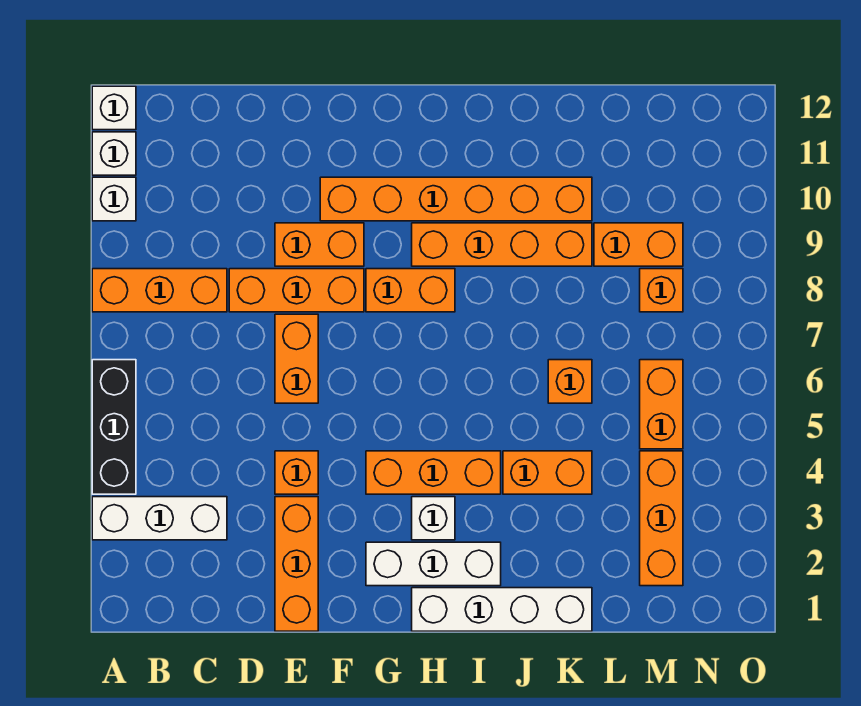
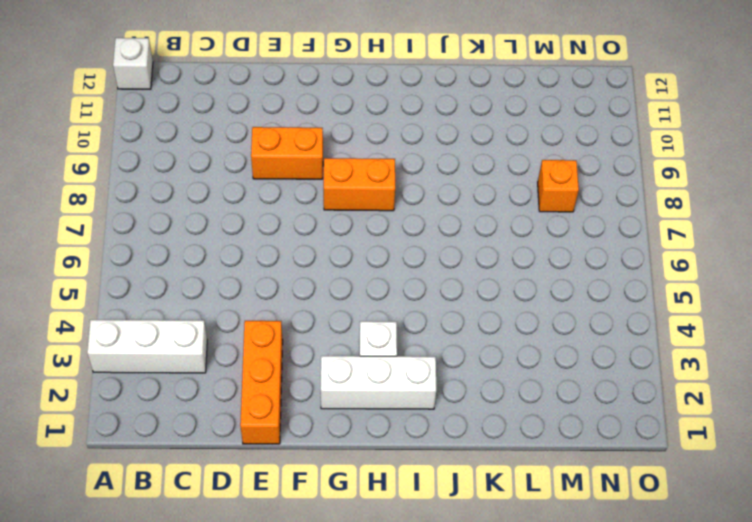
none -> black 1x3 brick [92,360,136,494]
none -> orange 1x3 brick [92,269,227,312]
none -> white 1x1 brick [92,177,136,221]

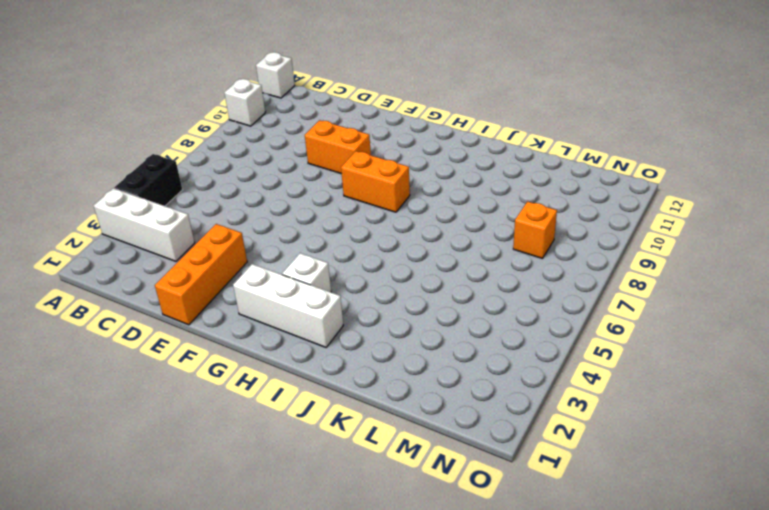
black 1x2 brick [114,154,182,206] -> black 1x3 brick [92,360,136,494]
none -> orange 1x3 brick [92,269,227,312]
none -> white 1x1 brick [92,132,136,175]
none -> orange 1x3 brick [229,269,364,312]

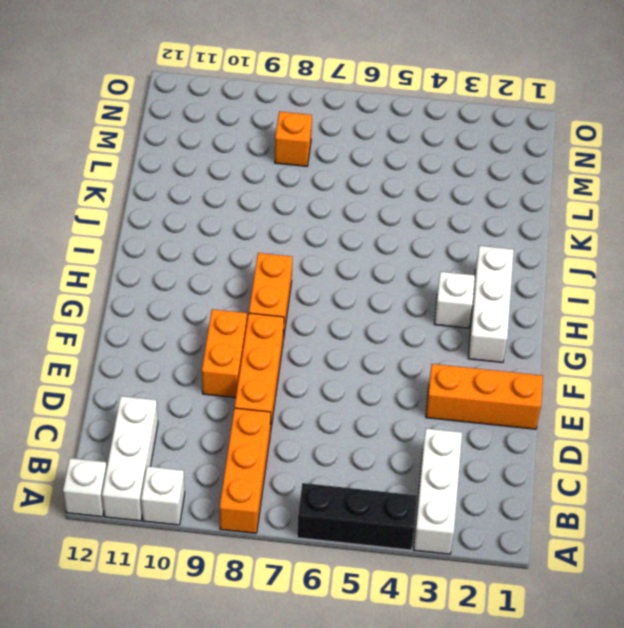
white 1x3 brick [102,396,158,521] -> white 1x1 brick [92,132,136,175]
none -> orange 1x1 brick [275,451,318,494]
none -> orange 1x2 brick [275,314,318,403]
none -> orange 1x6 brick [320,177,592,221]

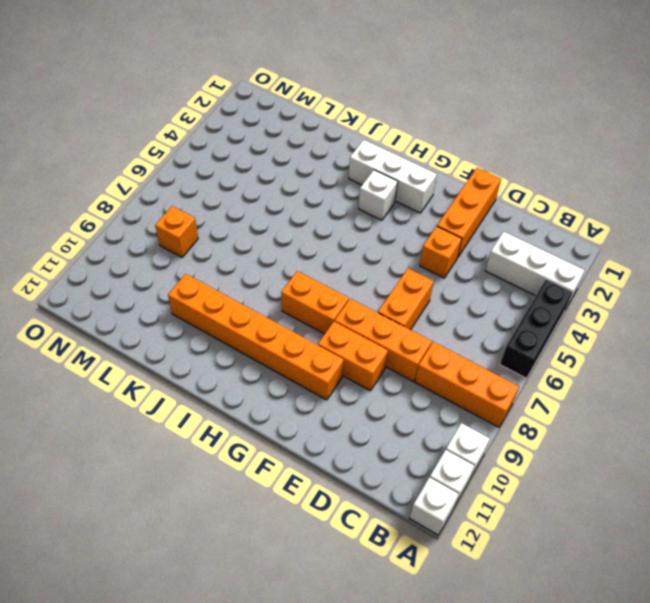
none -> orange 1x3 brick [366,451,501,494]
none -> white 1x4 brick [412,588,592,631]
none -> orange 1x4 brick [412,223,592,266]

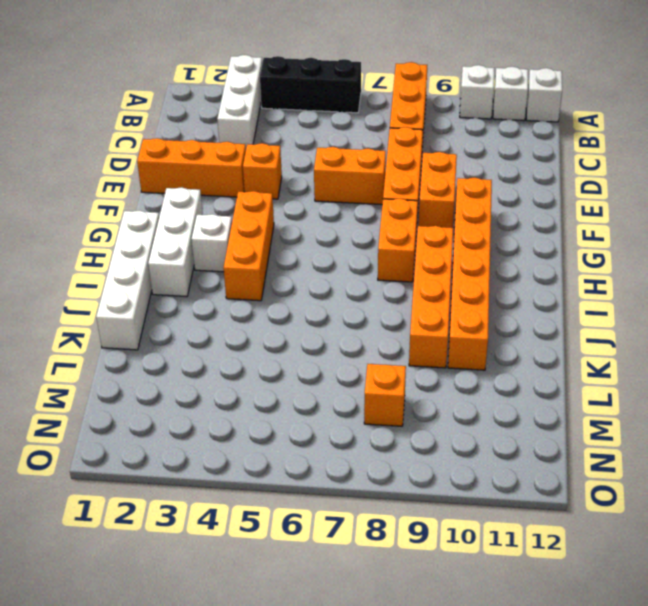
none -> orange 1x2 brick [503,451,592,494]
none -> orange 1x1 brick [548,360,592,403]
none -> orange 1x2 brick [594,223,683,266]

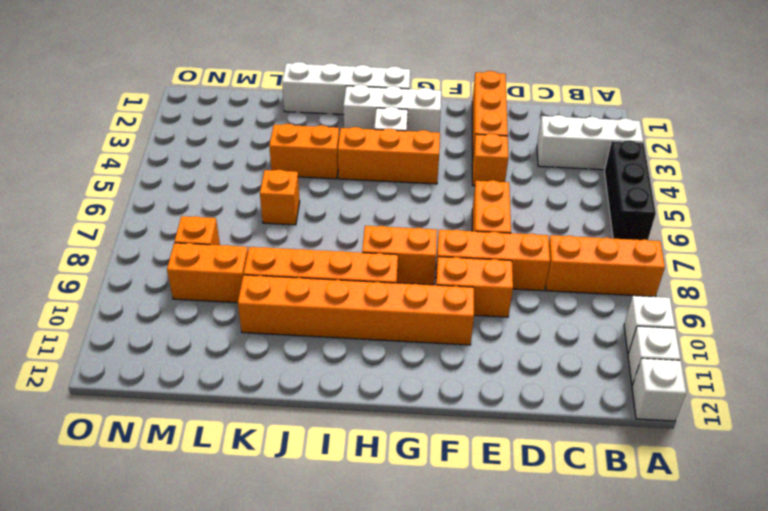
none -> orange 1x3 brick [640,451,683,586]
none -> orange 1x2 brick [640,360,683,449]

